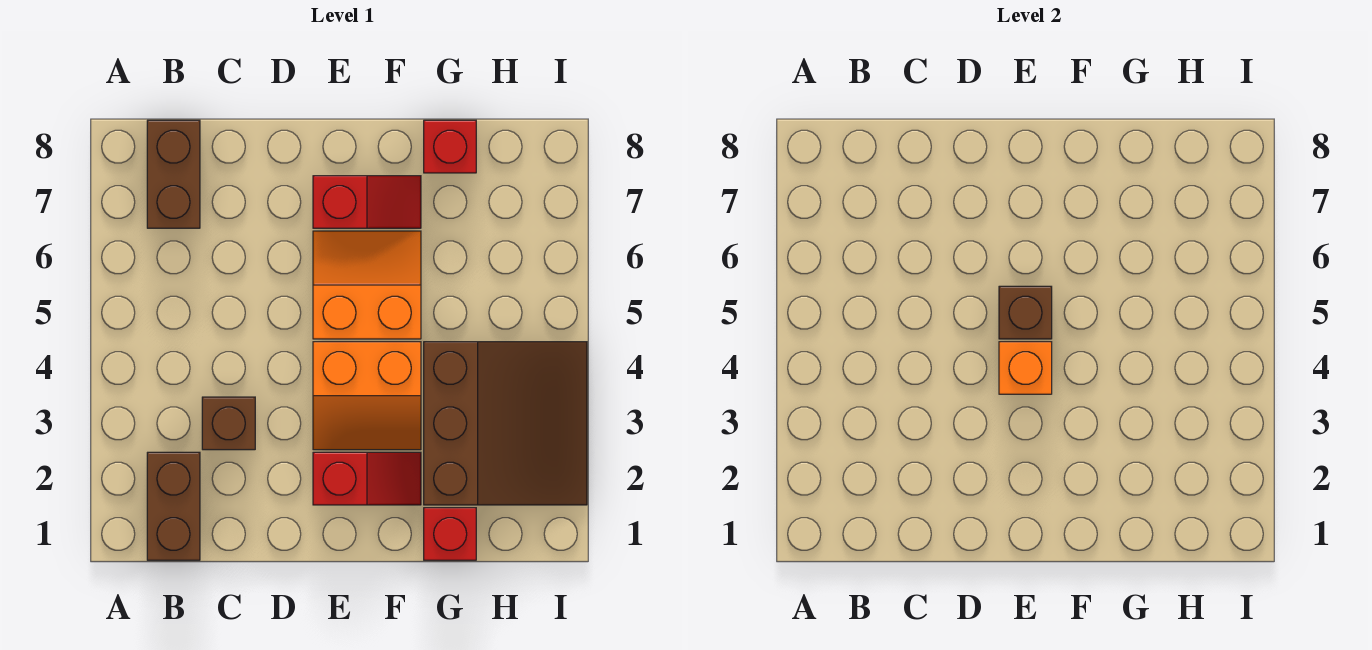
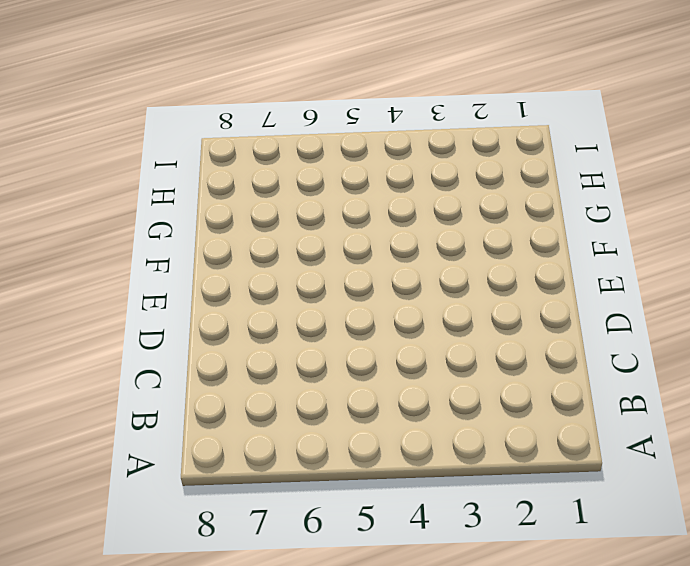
none -> brown 1x2 brick [147,452,200,560]
none -> brown 1x2 brick [147,120,200,228]
none -> brown 1x1 brick [202,397,255,450]

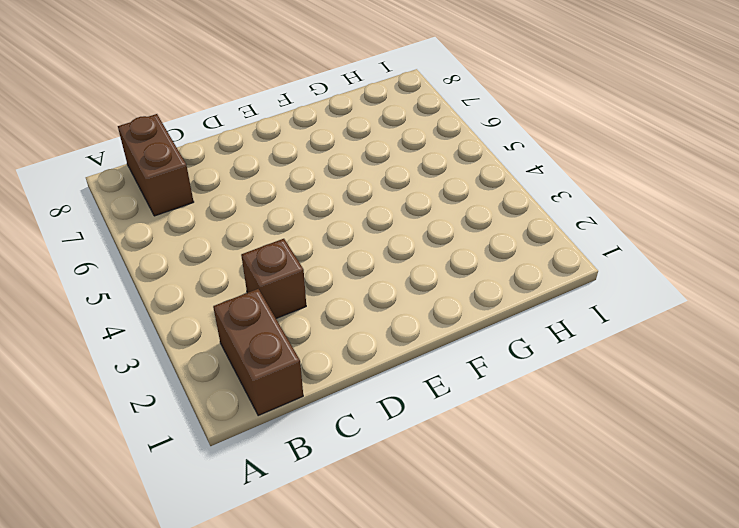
none -> red 1x2 slope [313,452,421,505]
none -> orange 2x2 slope [313,342,421,450]
none -> orange 2x2 slope [313,231,421,339]

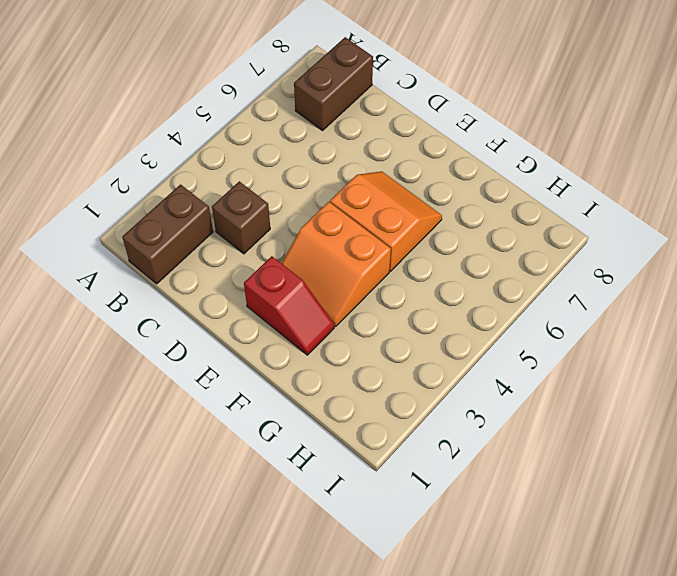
none -> red 1x2 slope [313,176,421,228]
none -> red 1x1 brick [424,508,476,560]
none -> brown 3x3 slope [424,342,587,505]

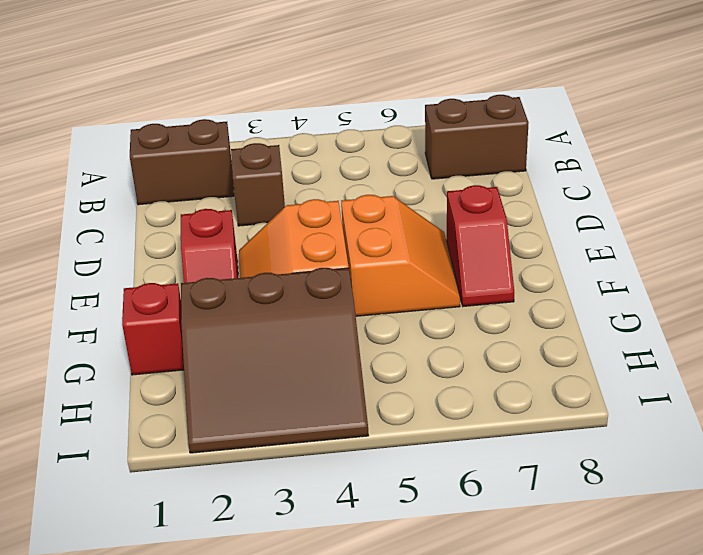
none -> red 1x1 brick [424,120,476,173]
none -> orange 1x1 brick [999,342,1052,394]
none -> brown 1x1 brick [999,286,1052,339]

